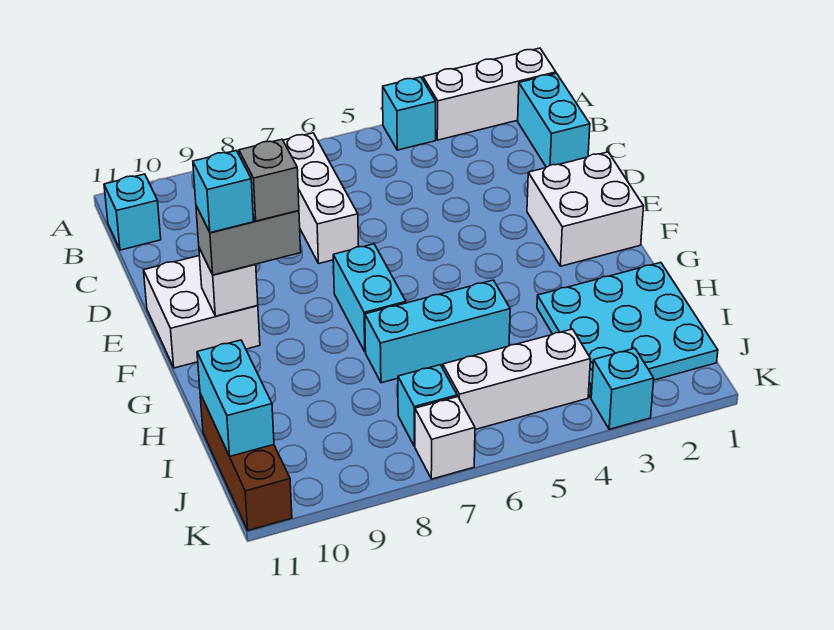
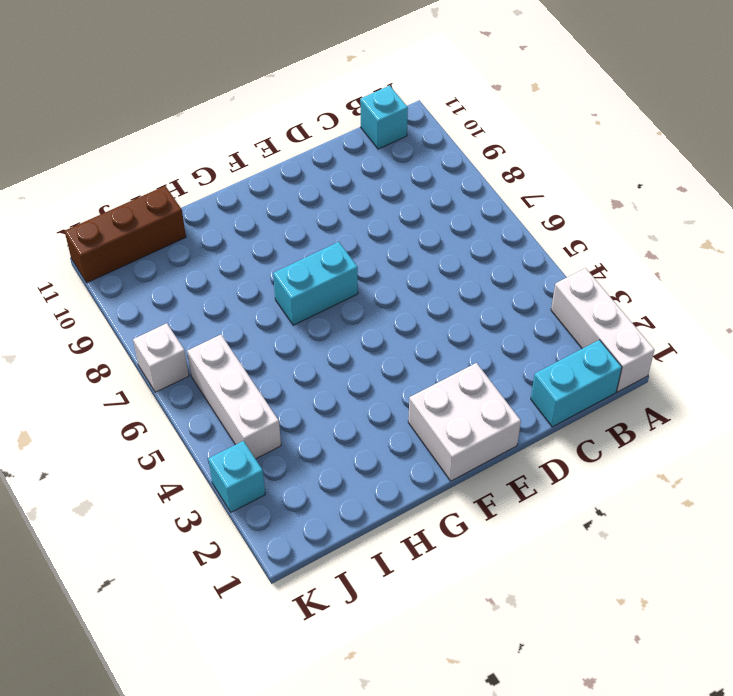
none -> cyan 1x1 brick [383,77,436,150]
none -> white 1x3 brick [283,133,359,263]
none -> white 2x2 brick [144,256,260,368]

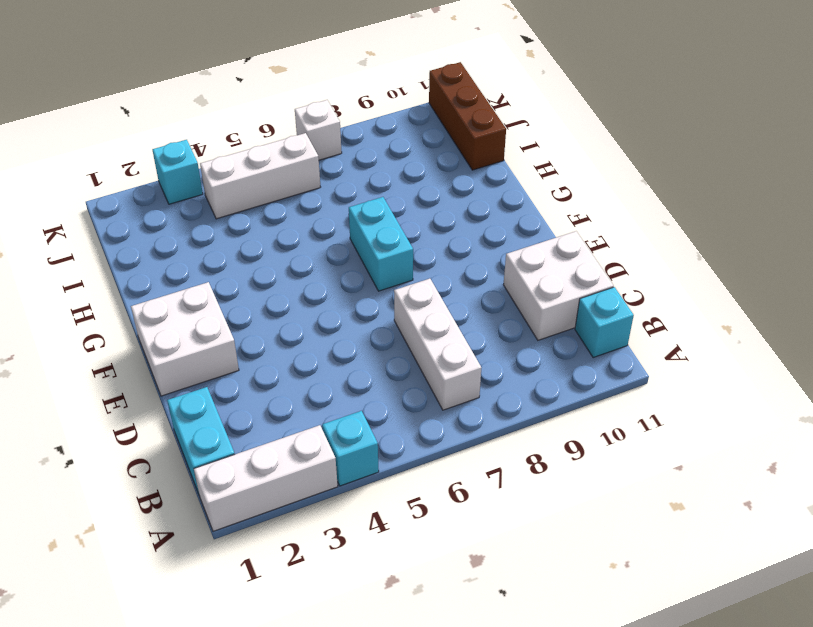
white 2x2 brick [503,231,613,340] -> white 2x2 brick moved to [144,256,260,368]
none -> cyan 3x3 plate [537,262,718,398]
none -> cyan 1x3 brick [365,280,510,383]
none -> cyan 1x1 brick [398,365,457,446]

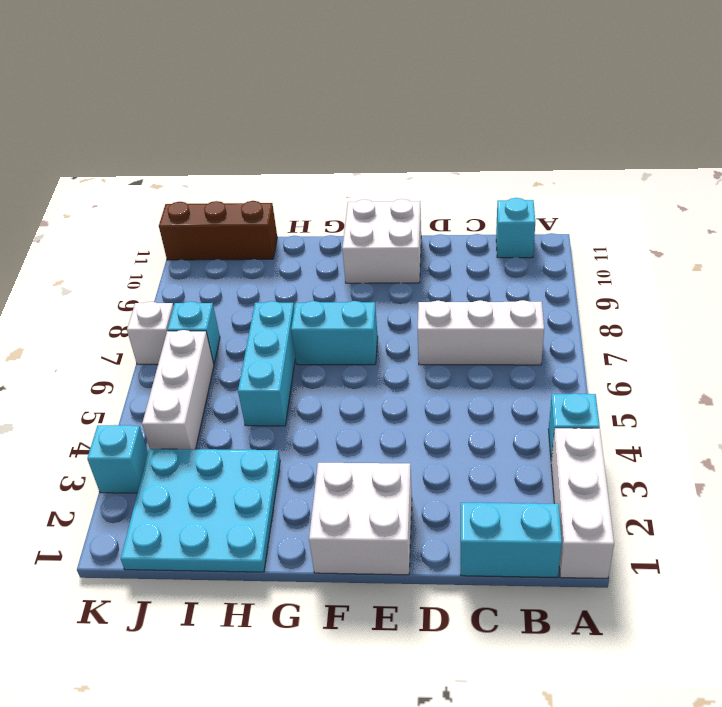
none -> white 1x1 brick [199,248,258,316]
none -> cyan 1x2 brick [197,340,274,456]
none -> grey 1x2 brick [196,206,301,275]

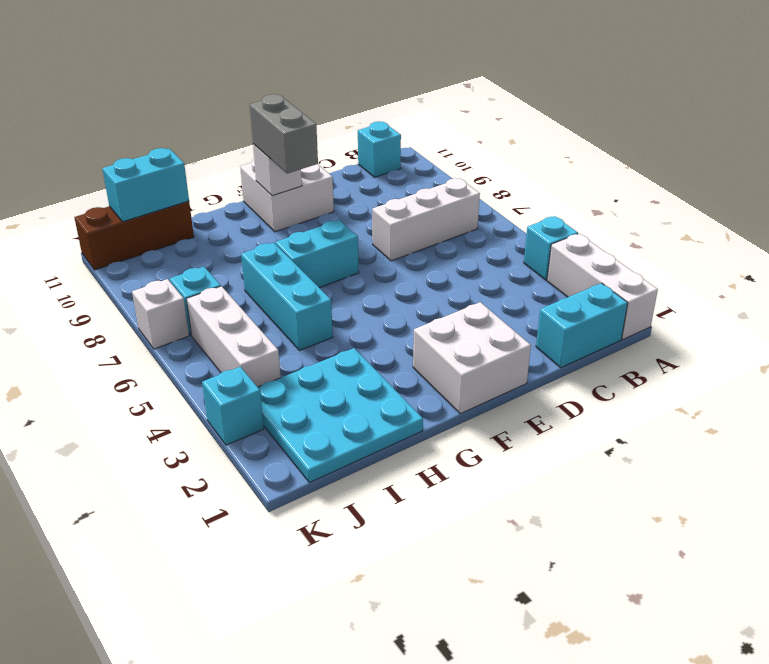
none -> grey 1x1 brick [239,139,299,221]
none -> cyan 1x1 brick [193,151,254,233]

